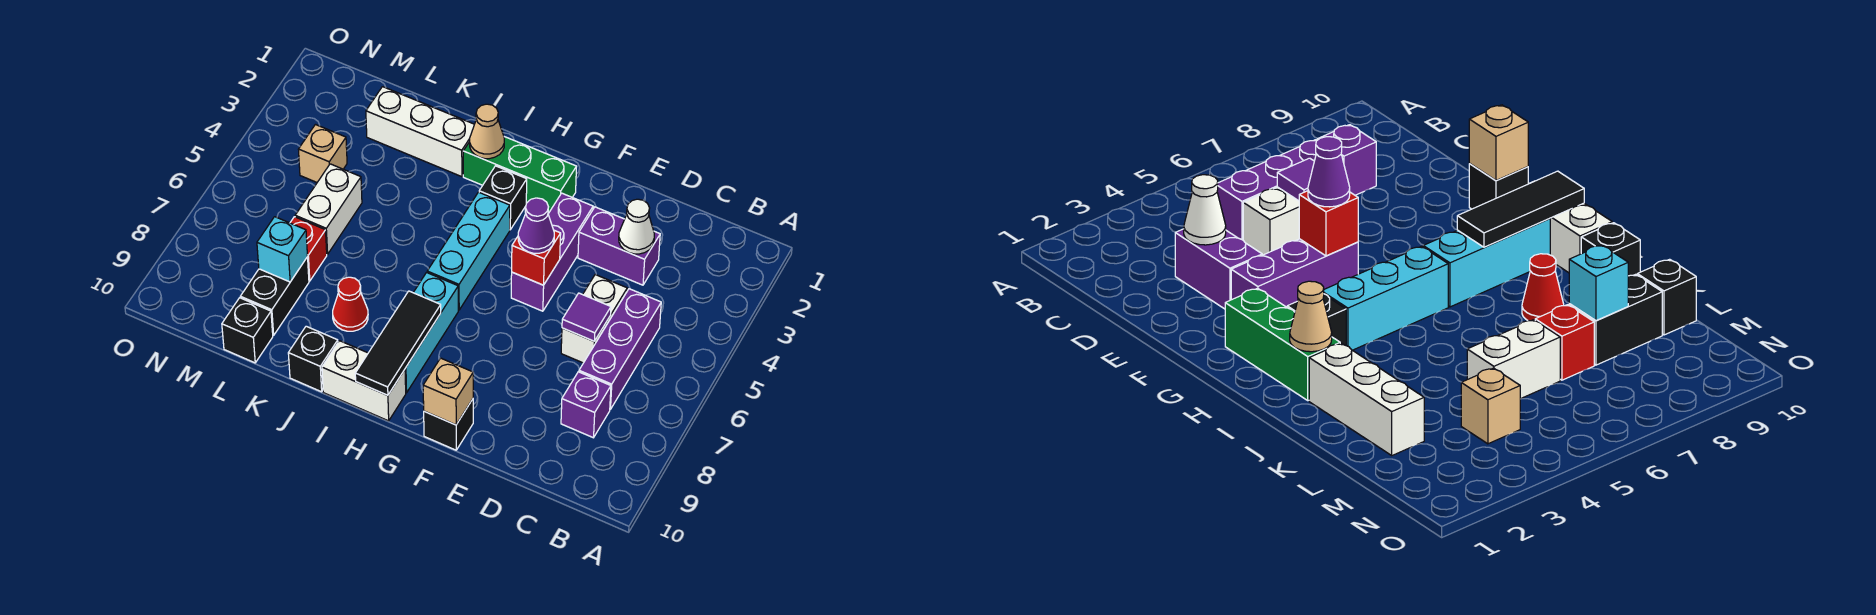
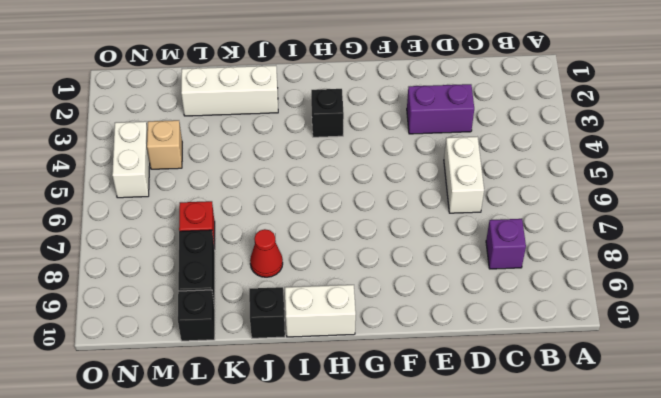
white 1x2 brick [112,121,150,198] -> white 1x2 brick moved to [295,164,362,254]
none -> purple 1x3 brick [579,289,661,409]
none -> purple 1x3 brick [511,193,593,311]
none -> black 1x1 brick [424,399,473,450]

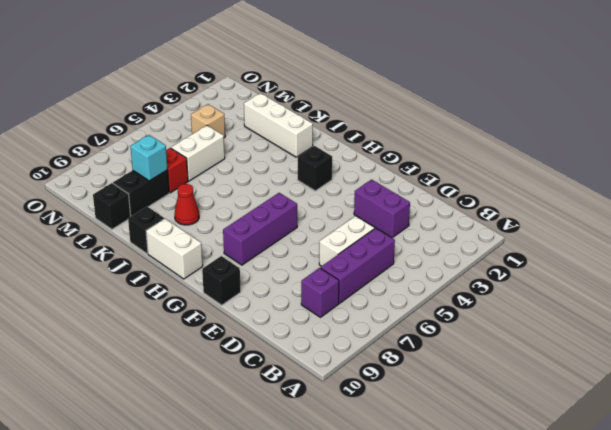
purple 1x3 brick [223,193,297,265] -> purple 1x3 brick moved to [511,193,593,311]
none -> green 1x3 brick [463,137,577,213]
none -> cyan 1x3 brick [427,192,510,310]
none -> cyan 1x3 brick [405,273,458,393]

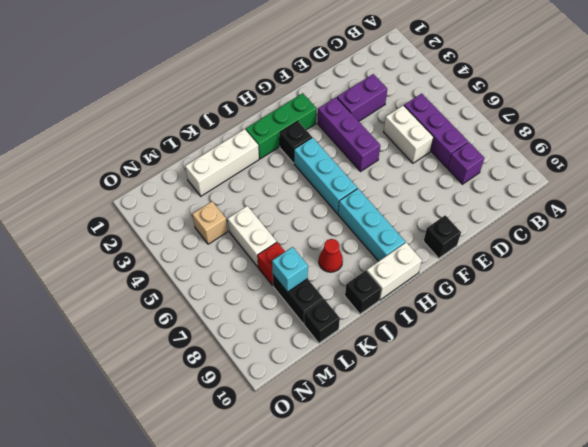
none -> white 1x1 cone [619,199,654,254]
none -> purple 1x1 tile [562,293,611,341]
none -> red 1x1 brick [512,230,561,285]

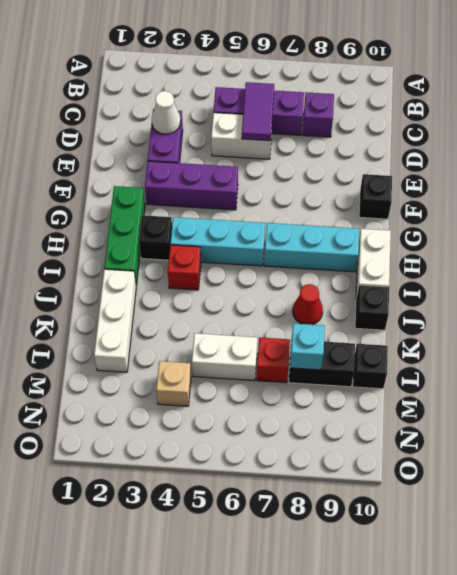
purple 1x2 tile [242,82,274,141] -> purple 1x1 tile [562,293,611,341]
red 1x1 brick [168,245,201,290] -> red 1x1 brick moved to [512,230,561,285]
none -> tan 1x1 brick [423,358,473,425]
none -> black 1x3 tile [355,291,441,395]
none -> tan 1x1 cone [470,104,504,159]

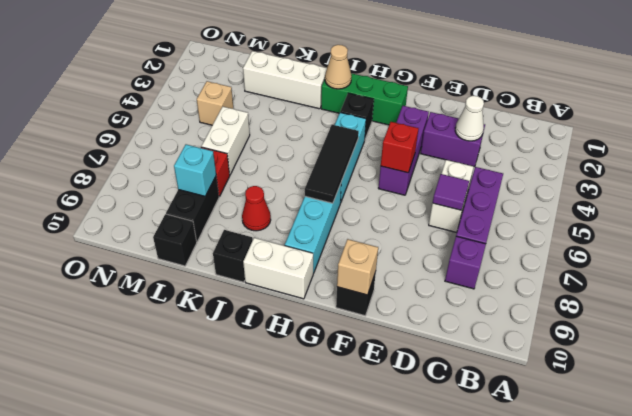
black 1x3 tile [305,125,359,203] -> black 1x3 tile moved to [355,291,441,395]
none -> purple 1x1 cone [518,198,554,253]

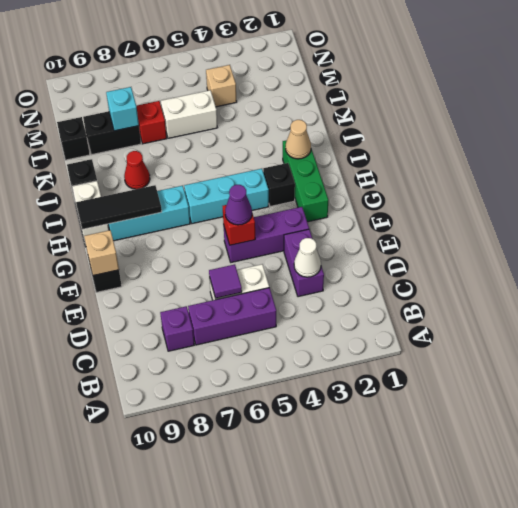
none -> white 1x3 brick [366,87,474,177]

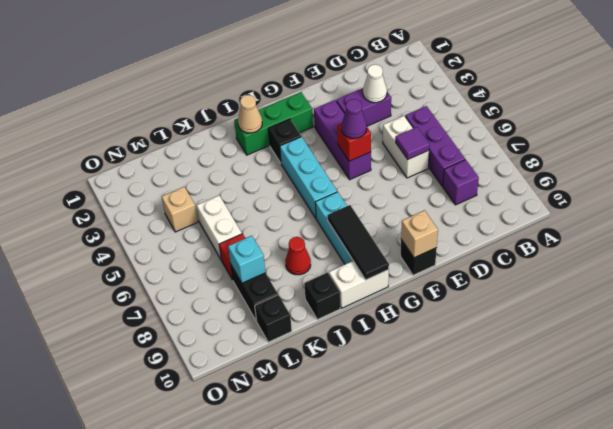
none -> white 1x3 brick [366,87,474,177]

